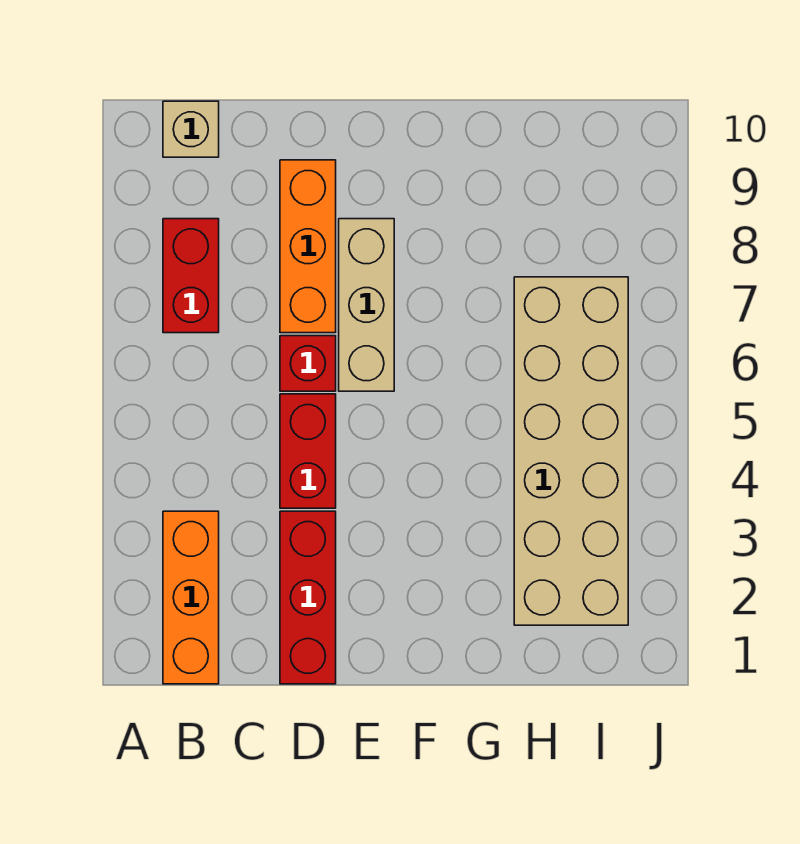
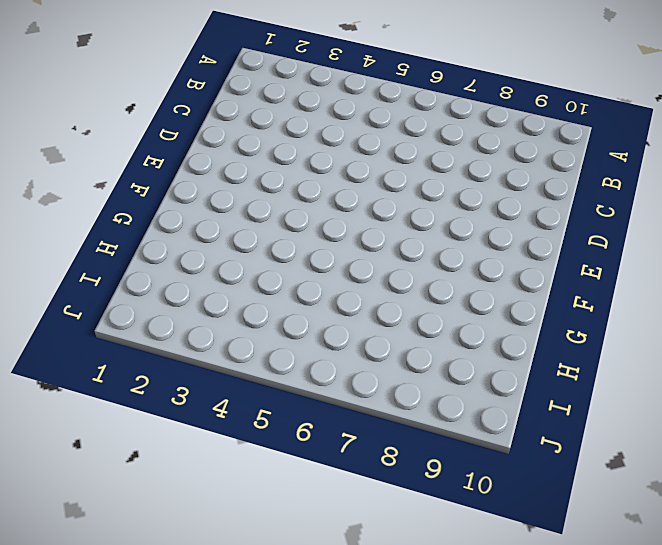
none -> orange 1x3 brick [163,511,219,684]
none -> red 1x2 brick [163,219,219,333]

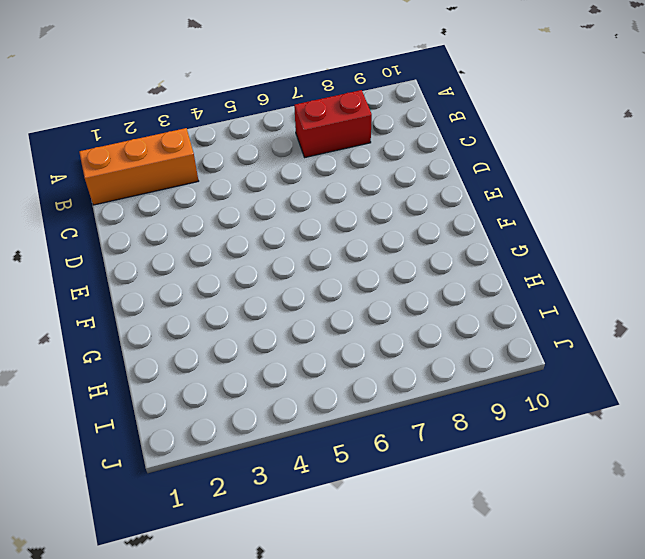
none -> tan 1x1 brick [163,101,219,157]
none -> red 1x3 brick [280,511,336,684]

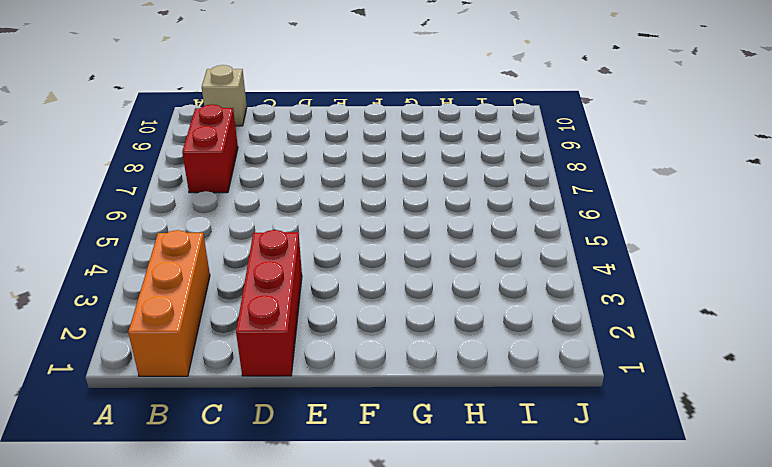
none -> red 1x2 brick [280,394,336,508]
none -> red 1x1 brick [280,336,336,391]

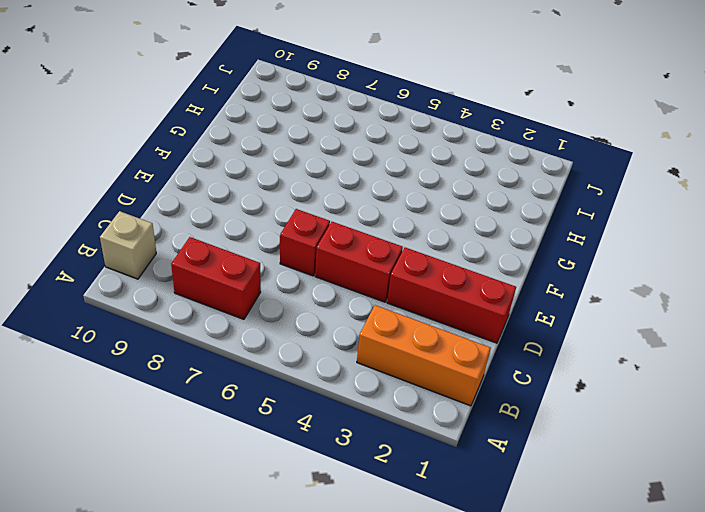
none -> orange 1x3 brick [280,160,336,333]
none -> tan 1x3 brick [339,219,394,391]

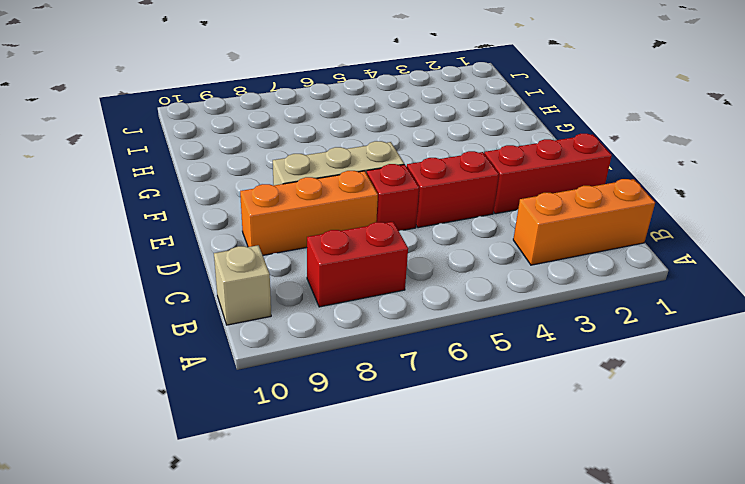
none -> tan 2x6 brick [514,277,628,625]

